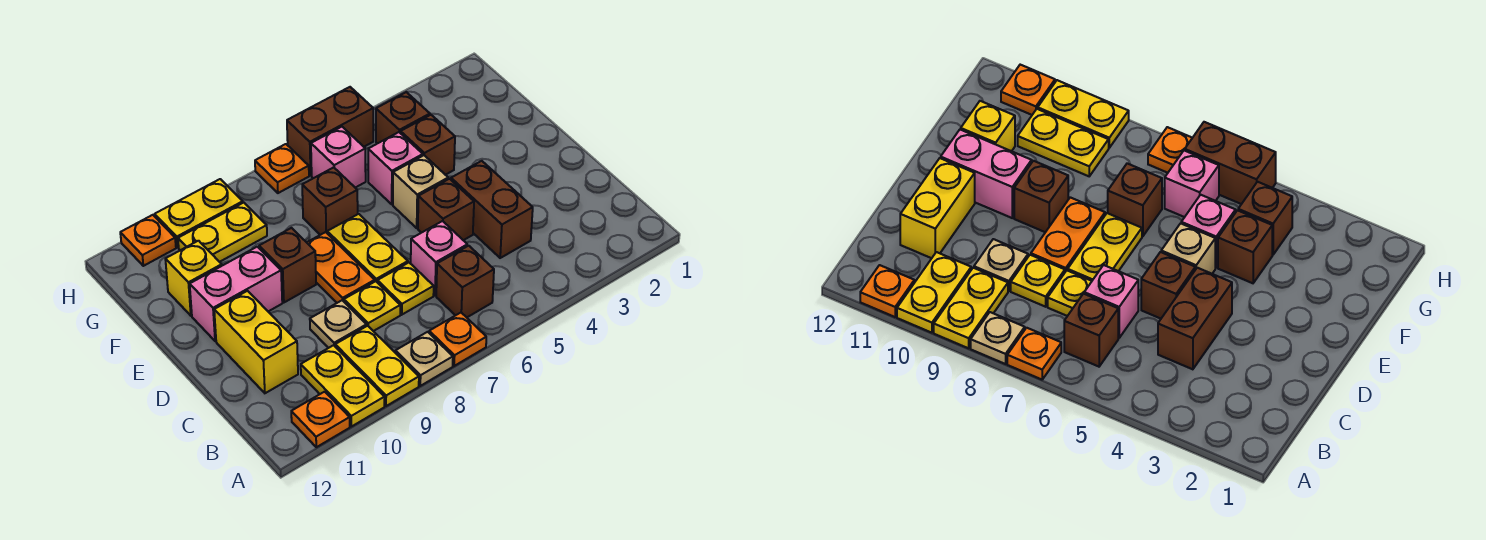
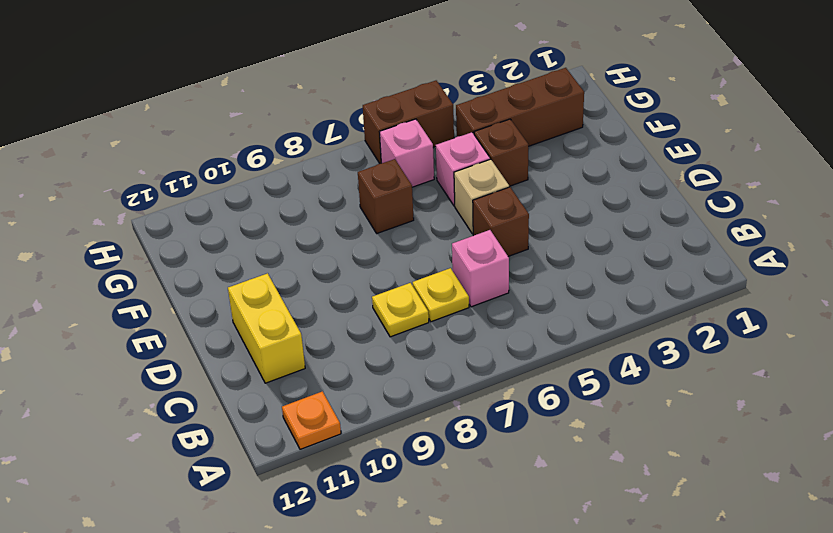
brown 1x3 brick [456,68,584,146] -> brown 1x1 brick [376,92,430,144]
none -> orange 1x1 plate [429,313,486,366]
none -> tan 1x1 plate [395,332,453,386]
none -> yellow 1x2 plate [335,326,419,406]

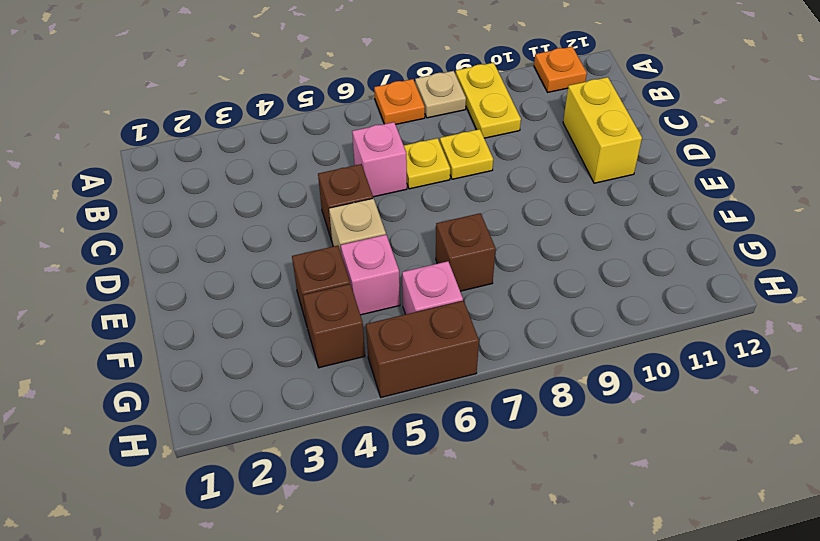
none -> yellow 1x2 plate [301,345,385,427]
none -> brown 1x1 brick [436,246,494,317]
none -> brown 1x2 brick [451,161,533,258]

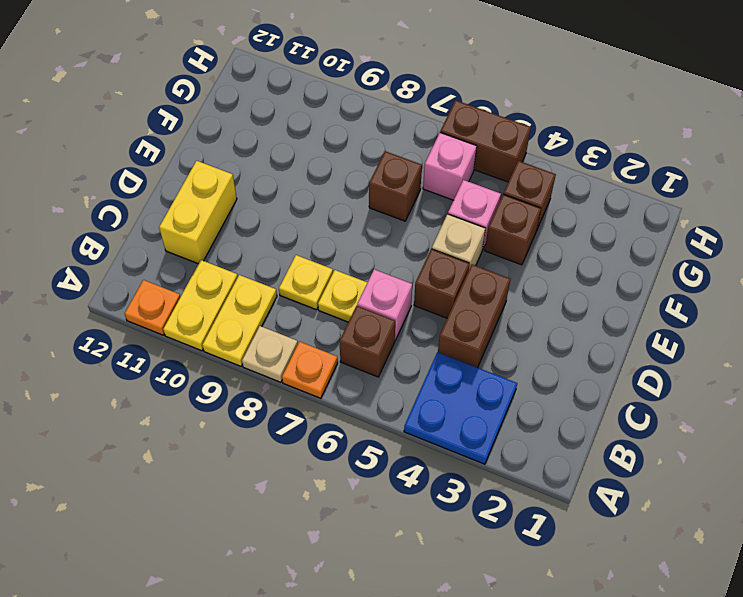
blue 2x2 plate [404,352,517,464] -> none
none -> tan 1x1 plate [310,300,367,348]
none -> yellow 1x2 plate [327,214,408,282]
none -> orange 1x2 plate [307,232,375,303]

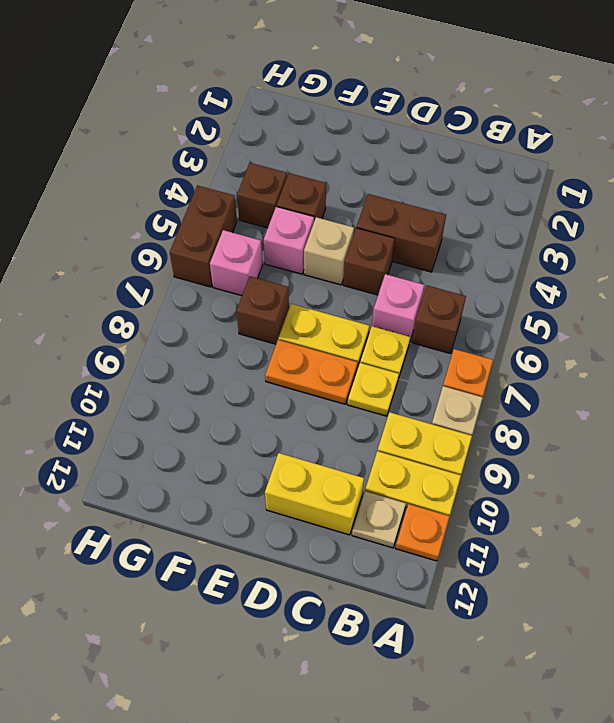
tan 1x1 plate [352,491,406,548] -> tan 1x1 plate moved to [310,300,367,348]
none -> brown 1x1 brick [259,228,316,302]
none -> pink 1x2 brick [190,247,282,341]
none -> yellow 1x1 brick [165,241,222,316]

